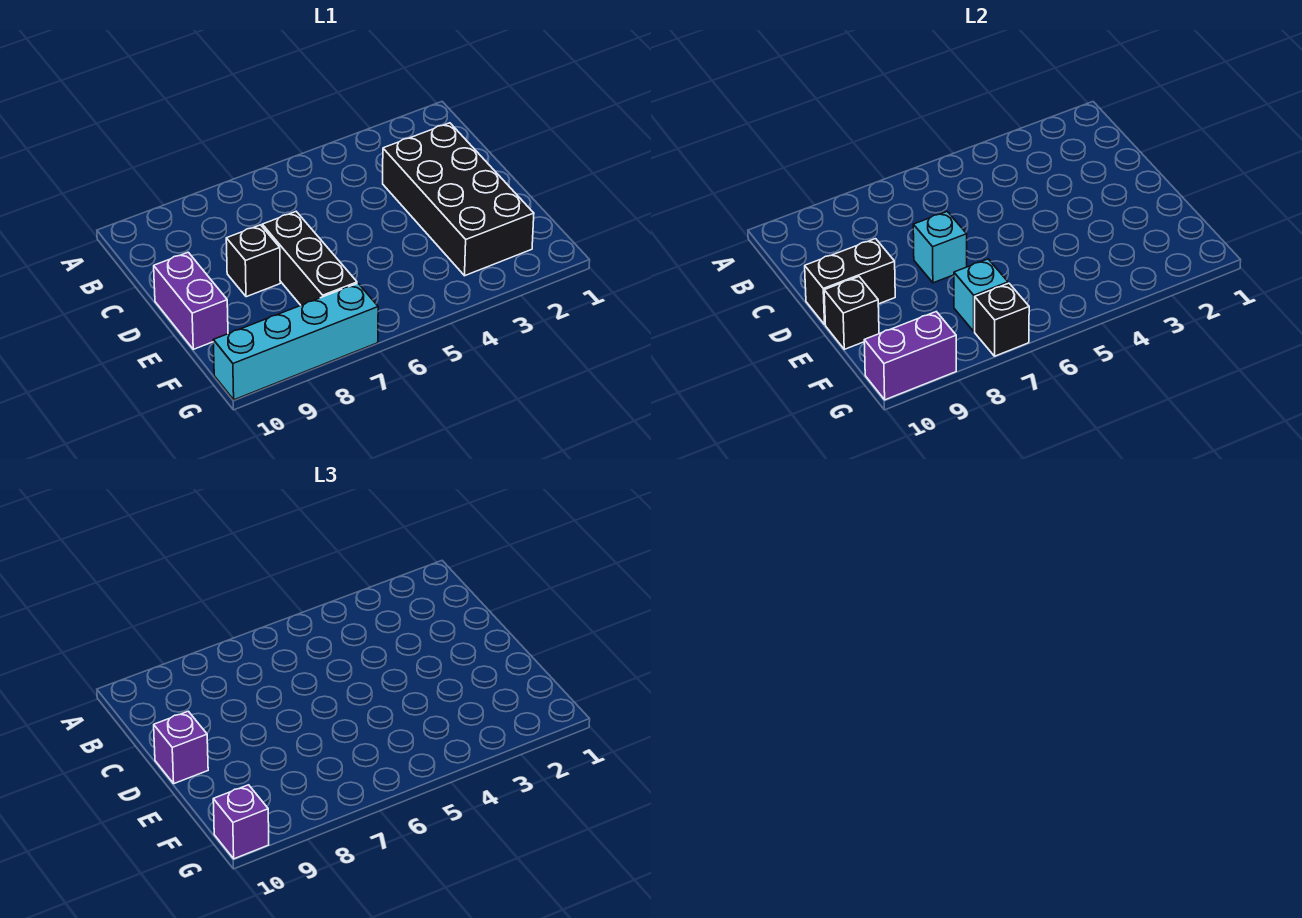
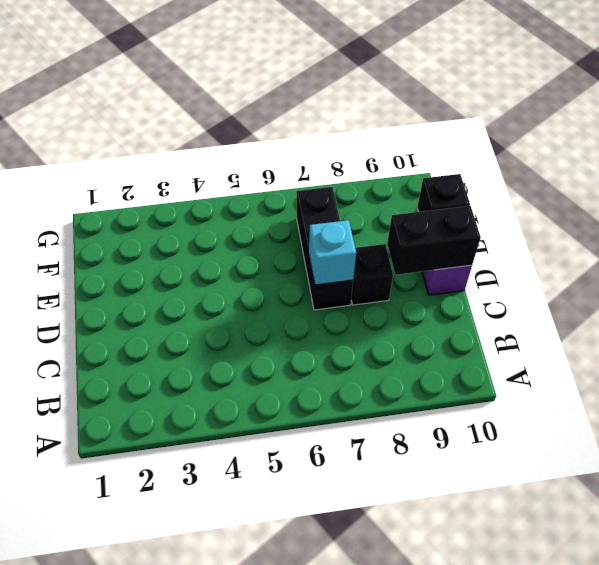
none -> black 2x4 brick [383,123,534,276]
none -> cyan 1x4 brick [213,283,378,400]
none -> cyan 1x1 brick [954,259,1008,331]

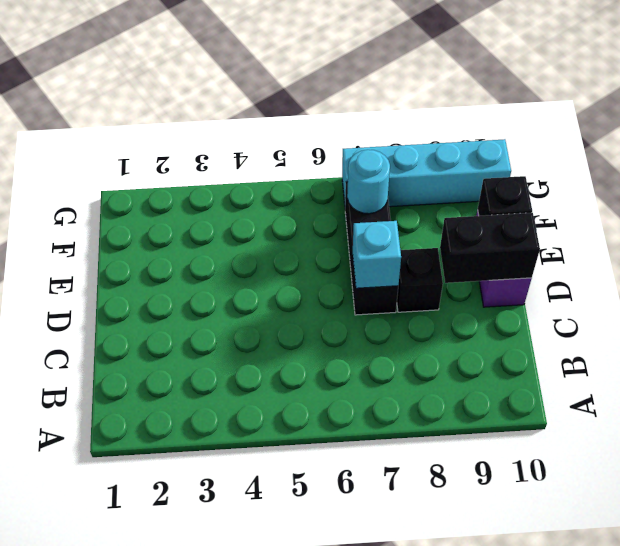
cyan 1x1 round brick [347,150,390,214] -> cyan 1x1 brick [954,259,1008,331]
none -> black 2x4 brick [383,123,534,276]
none -> black 1x1 brick [975,283,1029,356]
none -> purple 1x2 brick [864,312,956,400]

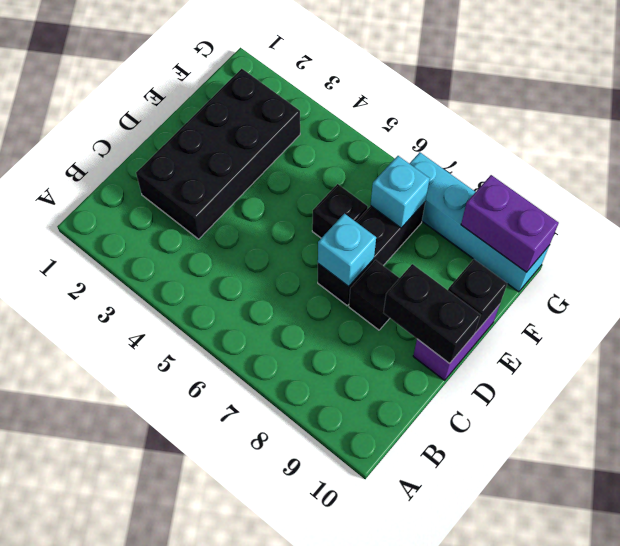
black 1x1 brick [312,184,368,238] -> black 1x1 brick moved to [975,283,1029,356]
none -> purple 1x1 brick [154,711,208,784]
none -> purple 1x1 brick [213,785,269,859]

